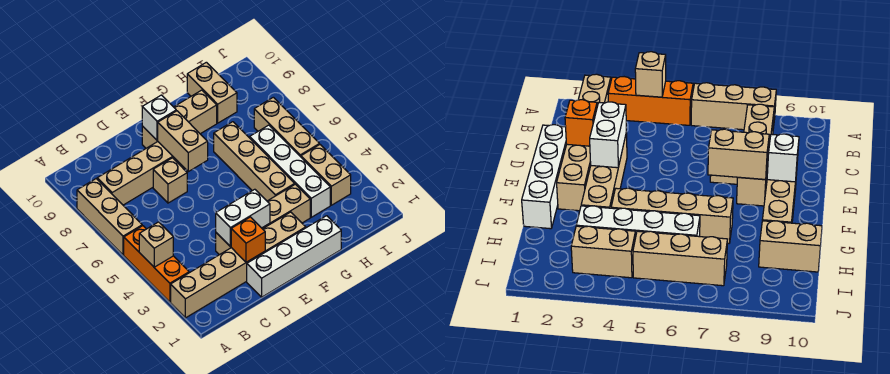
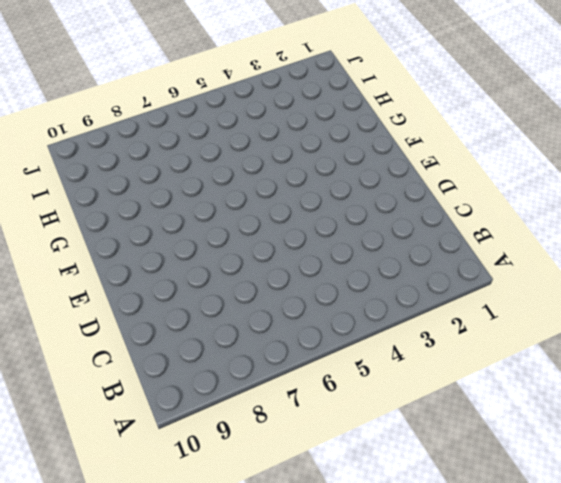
none -> tan 1x6 brick [171,212,306,318]
none -> orange 1x3 brick [124,226,189,302]
none -> tan 1x3 brick [77,179,142,255]

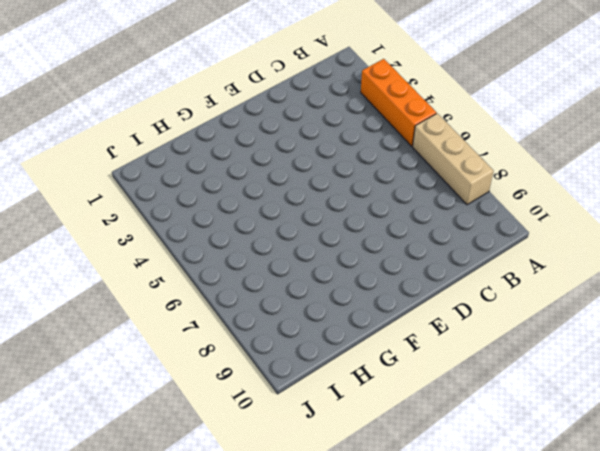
none -> tan 1x6 brick [171,212,306,318]
none -> tan 1x4 brick [97,142,184,205]
none -> white 1x4 brick [247,216,341,297]

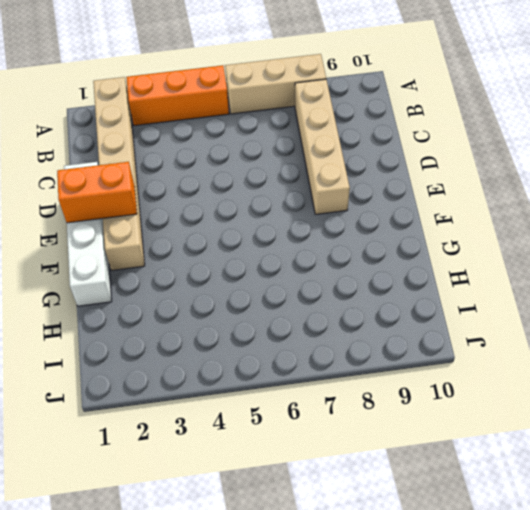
orange 1x2 brick [57,162,137,223] -> none
none -> tan 1x4 brick [216,184,310,255]
none -> tan 1x1 brick [153,158,187,203]
none -> tan 1x3 brick [142,90,217,148]

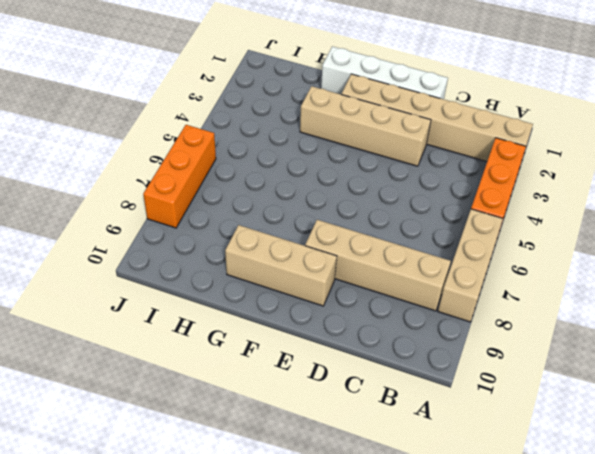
orange 1x3 brick [143,125,216,228] -> none
none -> tan 1x1 brick [153,158,187,203]
none -> tan 1x4 brick [214,122,295,201]
none -> white 1x4 brick [250,125,330,217]

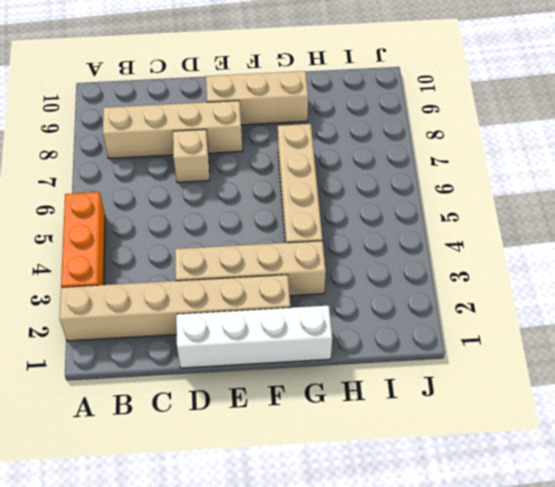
none -> tan 1x3 brick [77,179,142,255]
none -> white 1x4 brick [250,125,330,217]
none -> tan 1x2 brick [187,62,237,123]

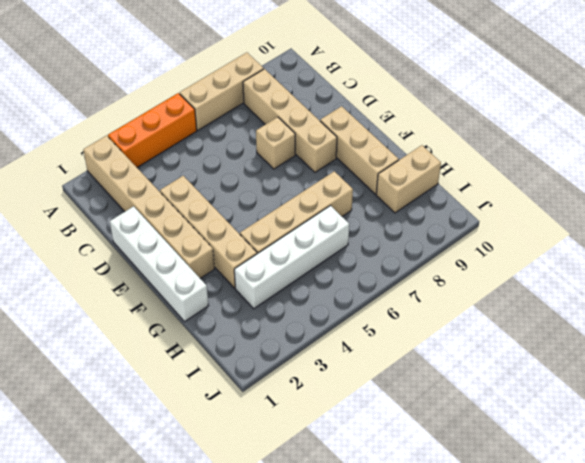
none -> tan 1x2 brick [301,145,351,205]
none -> tan 1x3 brick [254,97,319,157]
none -> tan 1x1 brick [139,222,173,267]

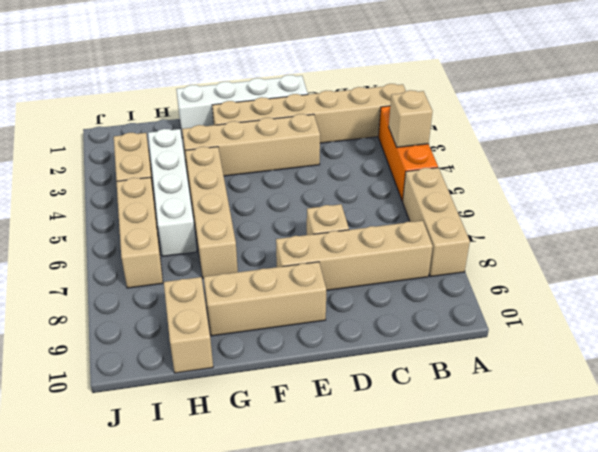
none -> orange 1x1 brick [231,217,265,262]
none -> white 1x2 brick [216,189,270,247]
none -> tan 1x2 brick [158,111,208,172]

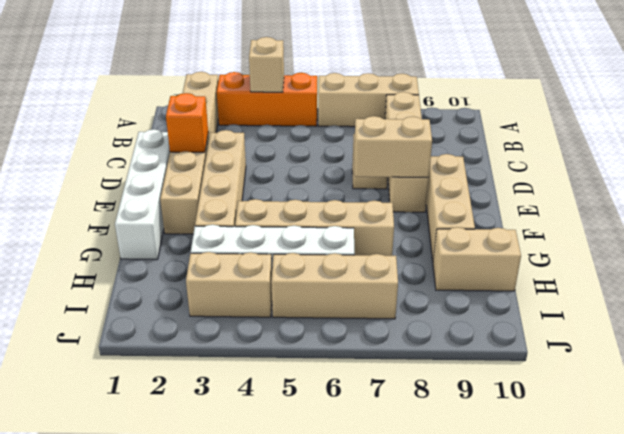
none -> white 1x2 brick [216,189,270,247]
none -> white 1x1 brick [142,95,176,140]

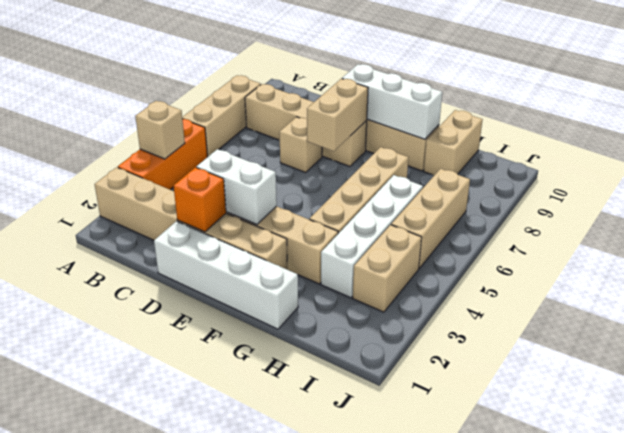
white 1x3 brick [342,64,442,139] -> white 1x1 brick [142,95,176,140]

